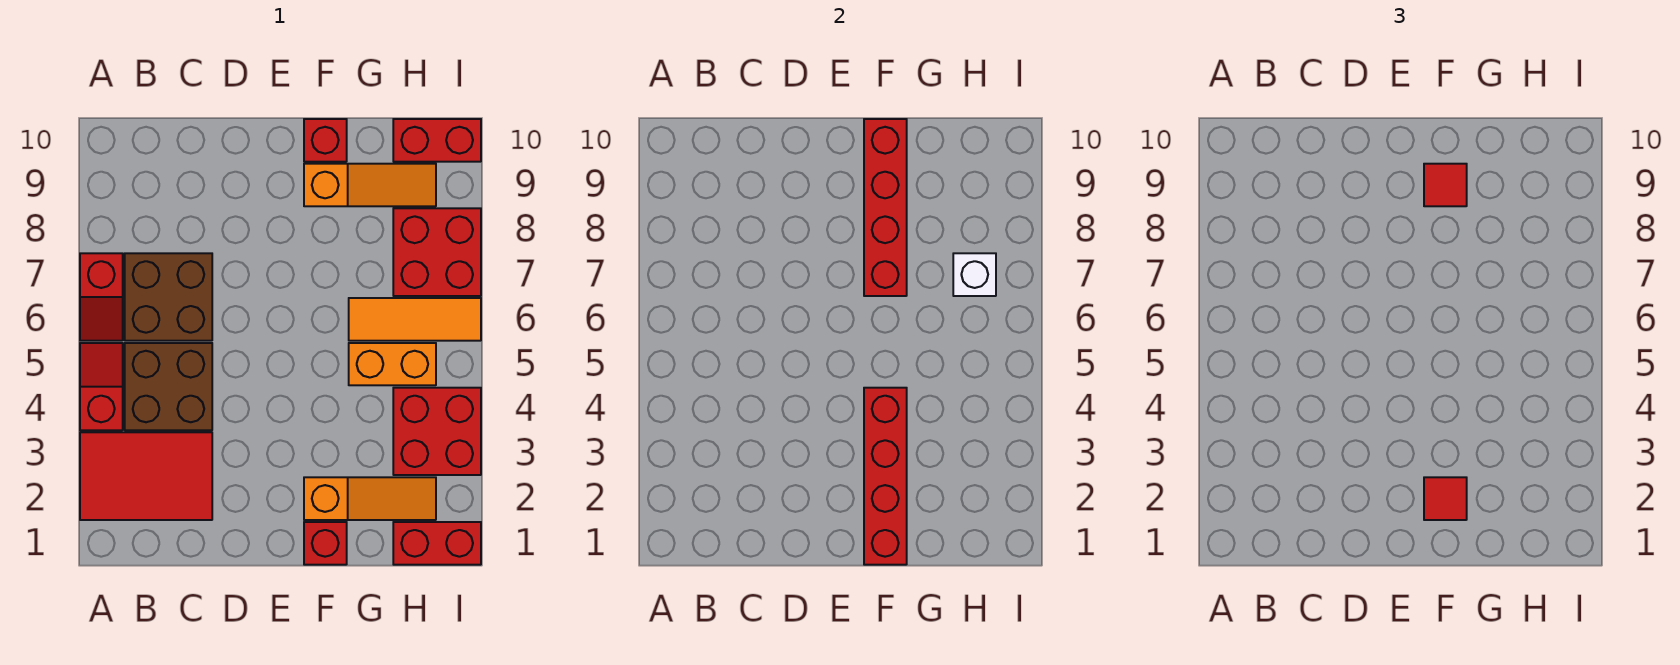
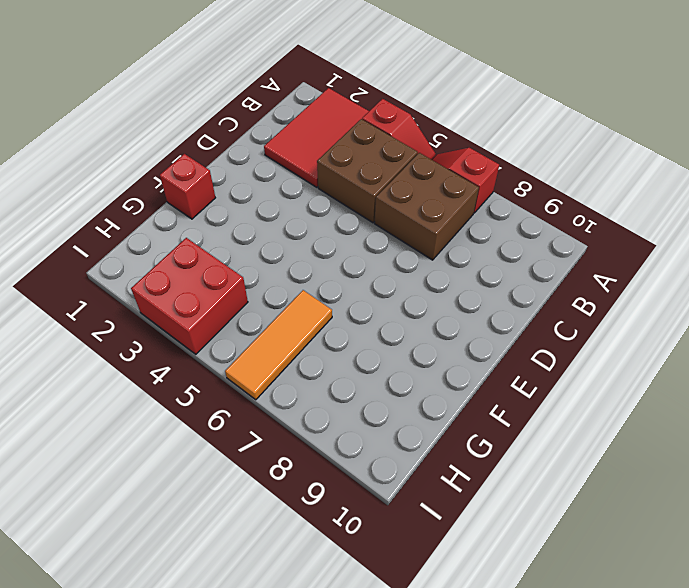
none -> orange 1x3 slope [304,477,436,520]
none -> orange 1x3 slope [304,164,436,206]
none -> red 1x1 brick [304,119,347,162]

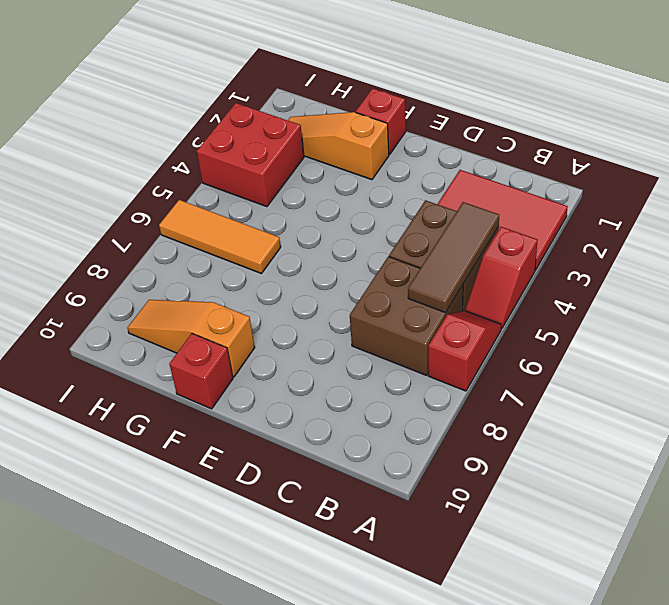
brown 1x3 tile [408,202,499,313] -> none
none -> orange 1x2 brick [349,343,436,385]
none -> red 1x2 brick [393,522,481,565]
none -> red 2x2 brick [393,208,481,296]

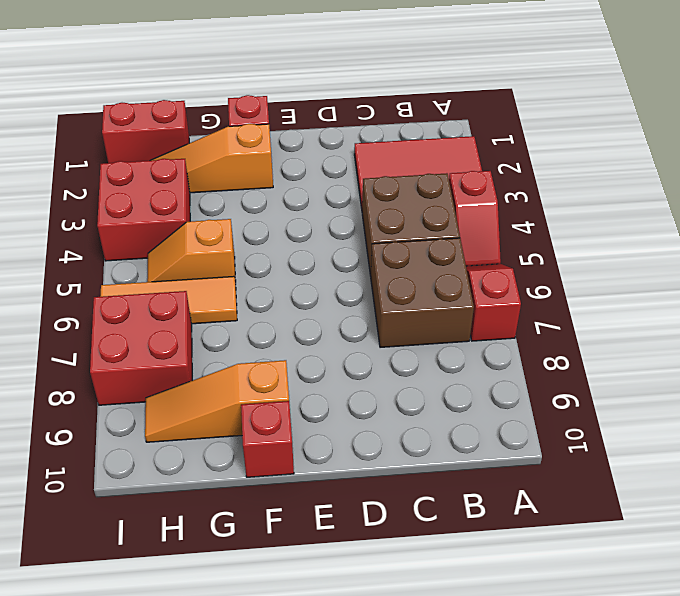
orange 1x2 slope [147,219,236,283] -> orange 1x2 brick [349,343,436,385]
none -> red 1x2 brick [393,119,481,162]
none -> red 1x4 brick [864,388,907,565]
none -> red 1x4 brick [864,119,907,296]

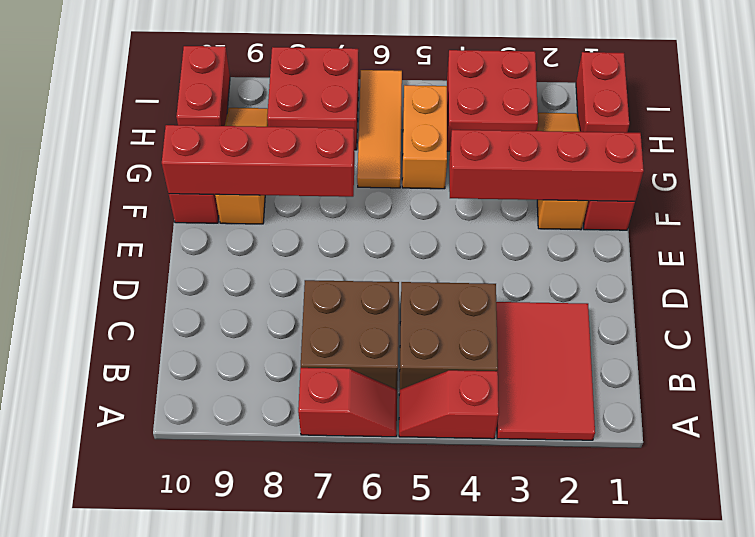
none -> white 1x1 brick [953,253,996,296]
none -> red 1x1 tile [1424,477,1467,520]
none -> red 1x1 tile [1424,164,1467,206]

